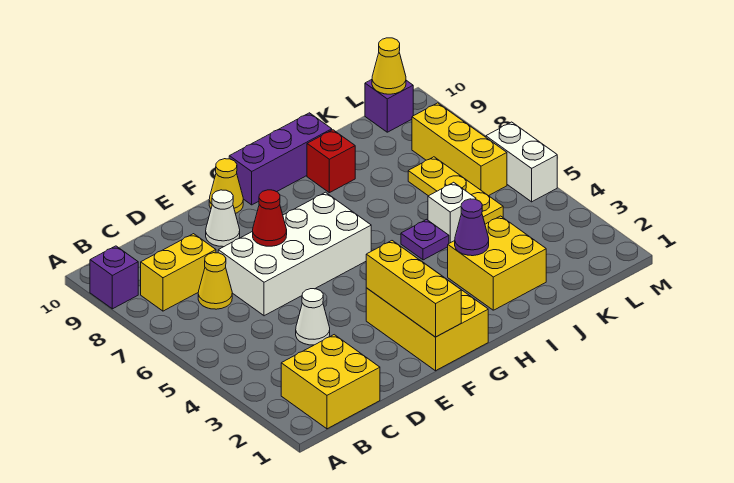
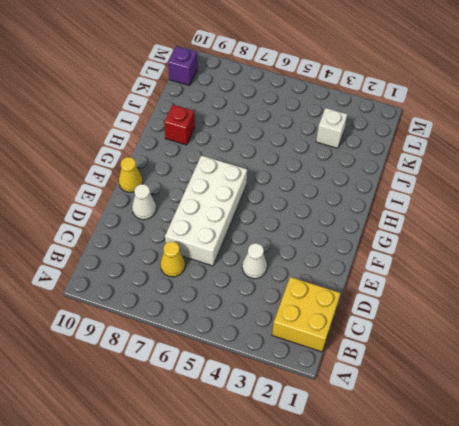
white 1x1 brick [316,108,347,148] -> white 1x1 brick moved to [428,182,476,243]
none -> purple 1x1 brick [90,246,138,309]
none -> yellow 1x2 brick [141,234,216,311]
none -> yellow 2x3 brick [366,260,488,371]

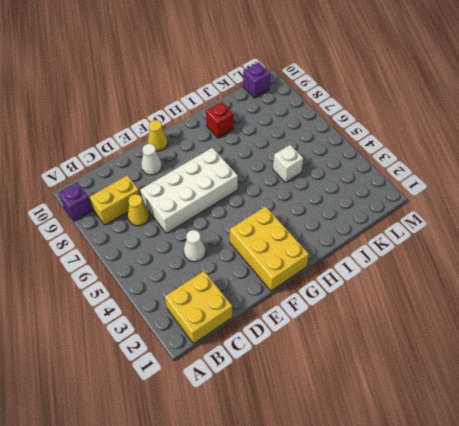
none -> purple 1x3 brick [229,113,332,205]
none -> yellow 2x2 brick [448,216,546,310]
none -> purple 1x1 plate [401,219,449,260]

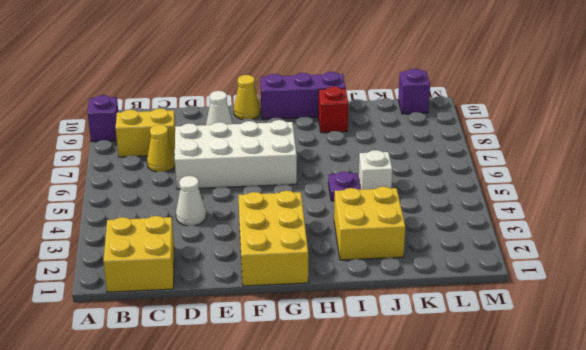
none -> yellow 1x3 plate [408,157,503,224]
none -> yellow 1x3 brick [412,103,507,196]
none -> white 1x2 brick [486,122,557,202]

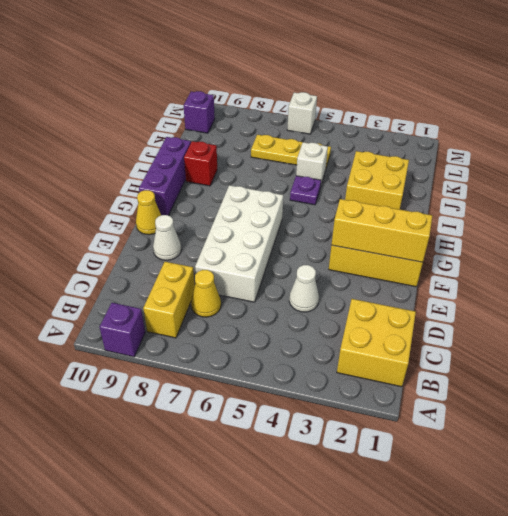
white 1x1 brick [287,92,317,134] -> white 1x2 brick [486,122,557,202]
none -> yellow 1x3 brick [412,103,507,196]
none -> red 1x1 cone [253,190,287,246]
none -> purple 1x1 cone [455,199,489,256]

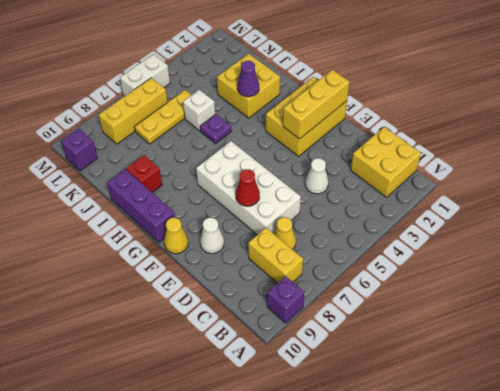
none -> yellow 1x1 cone [372,38,406,94]

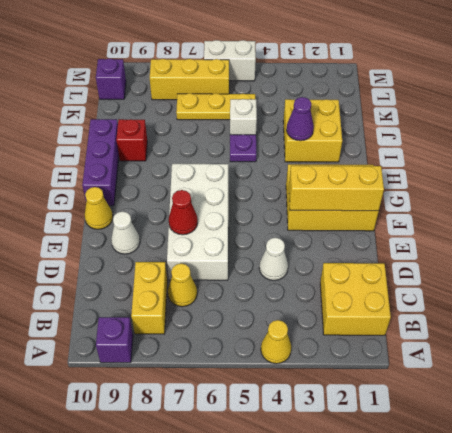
yellow 1x1 cone [261,320,291,364] -> yellow 1x1 cone moved to [372,38,406,94]

